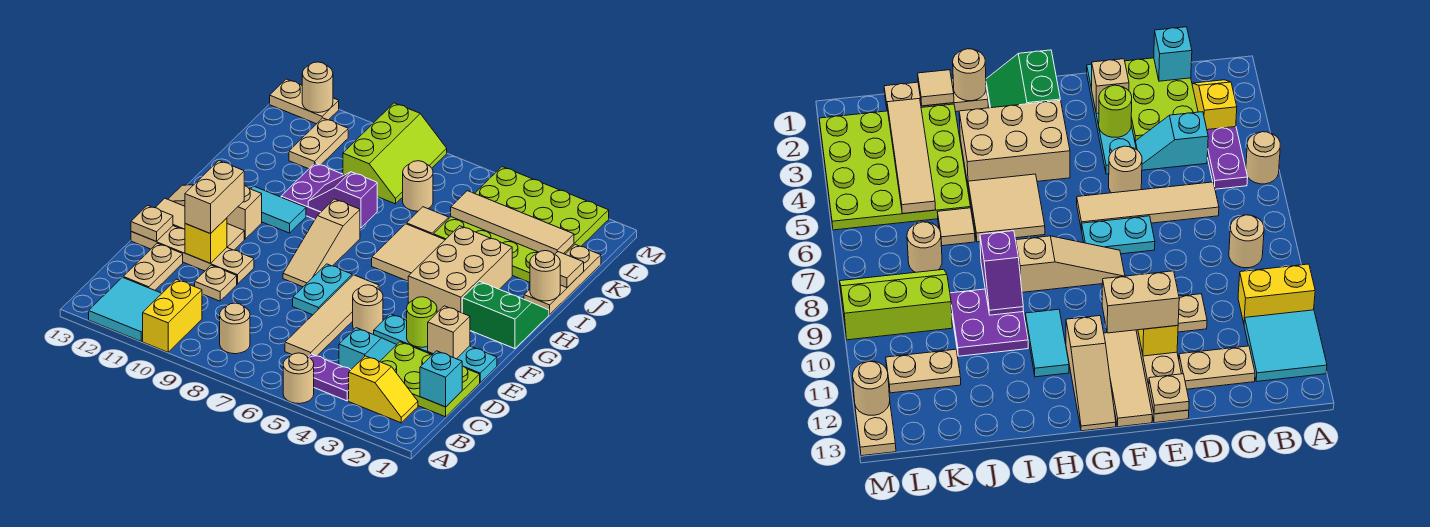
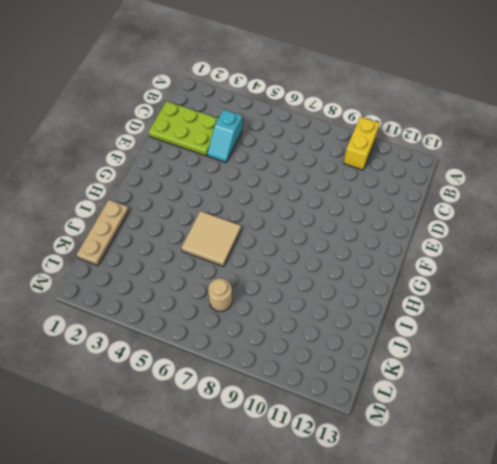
none -> tan 1x1 round brick [283,353,314,404]
none -> cyan 2x2 tile [89,277,162,341]
none -> yellow 1x2 slope [349,356,418,423]
none -> purple 1x2 plate [309,354,350,401]

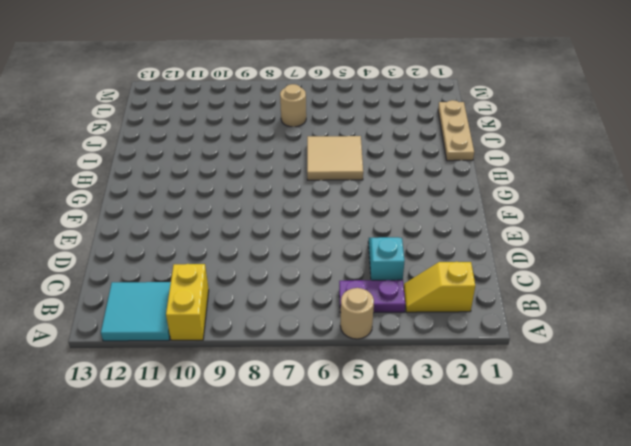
yellow 1x2 slope [404,262,475,312] -> yellow 1x2 slope turned to [349,356,418,423]
none -> tan 1x1 round brick [220,303,250,354]
none -> lime 2x3 plate [380,342,480,417]
none -> tan 1x4 tile [285,275,379,357]
none -> tan 1x2 plate [123,243,183,290]

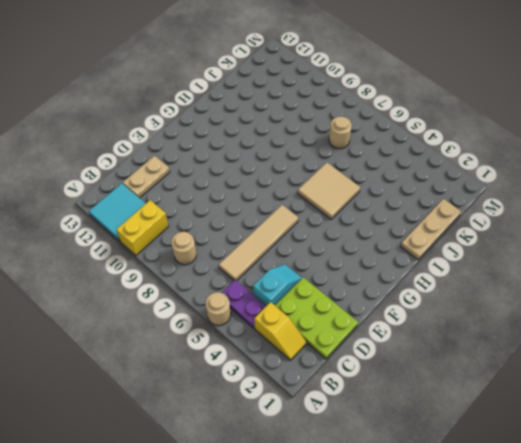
none -> tan 1x1 plate [195,265,237,301]
none -> cyan 1x4 plate [374,314,497,382]
none -> tan 1x1 round brick [353,285,383,334]
none -> cyan 1x2 plate [293,264,352,315]

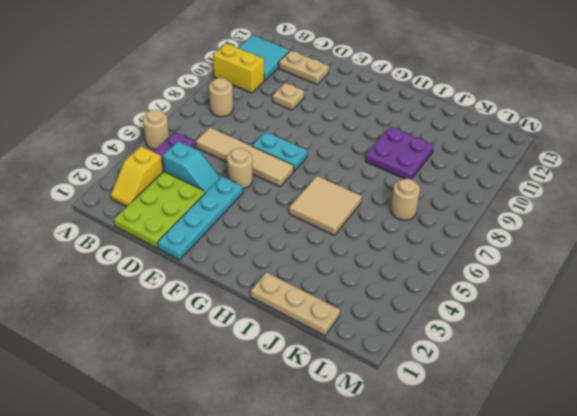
none -> tan 1x4 plate [131,226,254,284]
none -> tan 1x3 slope [283,199,360,287]
none -> tan 1x3 tile [155,198,244,250]
none -> green 2x2 slope [462,281,549,349]

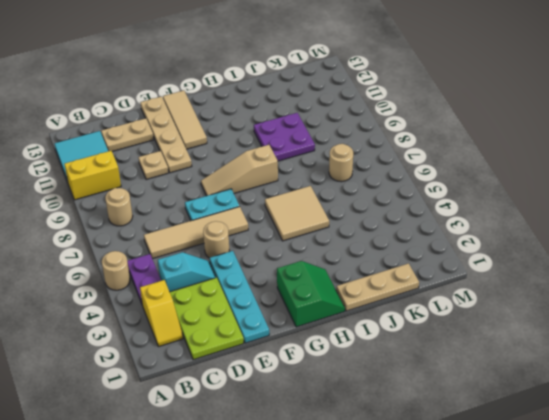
none -> tan 2x3 brick [408,226,512,313]
none -> tan 1x3 slope [168,185,262,239]
none -> cyan 1x2 tile [251,186,306,233]
none -> lime 4x4 plate [433,167,609,282]

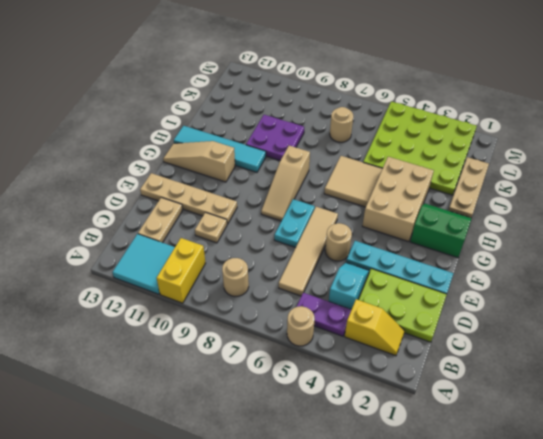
cyan 1x4 tile [174,126,266,172] -> cyan 1x2 tile [251,186,306,233]
none -> tan 1x3 tile [155,198,244,250]
none -> tan 1x1 tile [406,207,449,235]
none -> lime 2x3 slope [343,103,447,204]
none -> tan 1x2 plate [289,118,348,169]

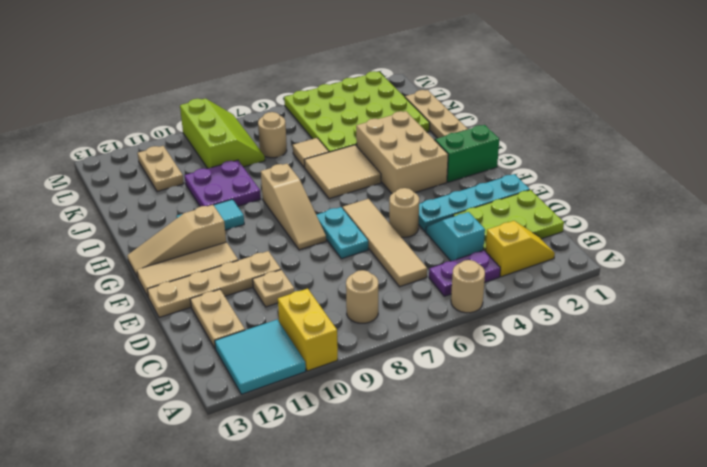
none -> tan 1x2 plate [270,79,339,124]
none -> cyan 1x1 brick [420,351,462,407]
none -> tan 1x1 brick [428,306,470,359]
none -> lime 1x1 round brick [407,297,437,347]

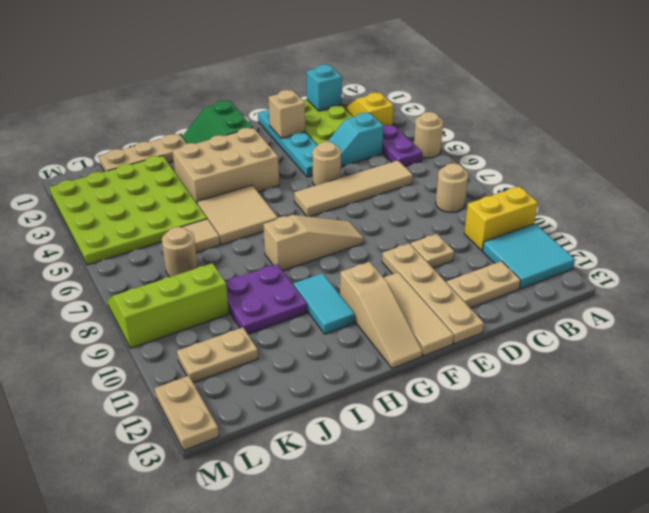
none -> cyan 1x2 plate [293,264,352,315]
none -> lime 1x1 round brick [407,297,437,347]
none -> yellow 1x1 brick [185,218,227,263]
none -> tan 1x1 plate [131,205,173,241]

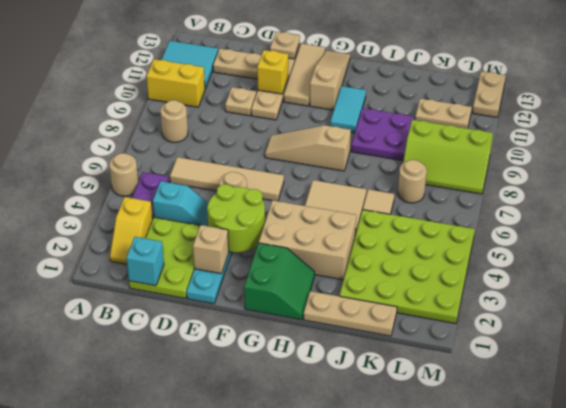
lime 2x2 round brick [207,184,265,252] -> lime 1x1 round brick [407,297,437,347]
none -> cyan 1x2 plate [293,264,352,315]
none -> tan 1x1 round brick [530,251,560,301]
none -> purple 1x2 slope [308,172,377,228]
none -> tan 1x1 tile [555,252,584,288]

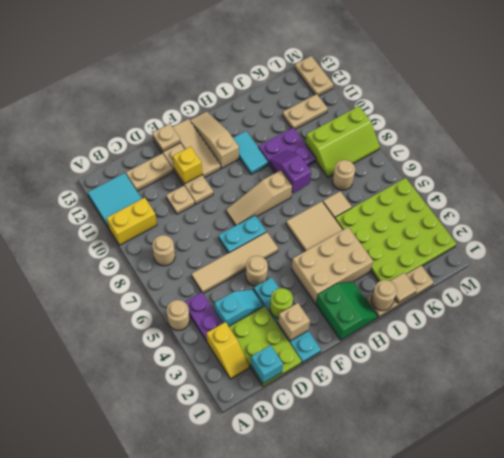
none -> tan 1x4 tile [451,191,574,254]
none -> tan 1x1 round brick [302,62,333,113]
none -> tan 1x2 brick [185,161,244,234]

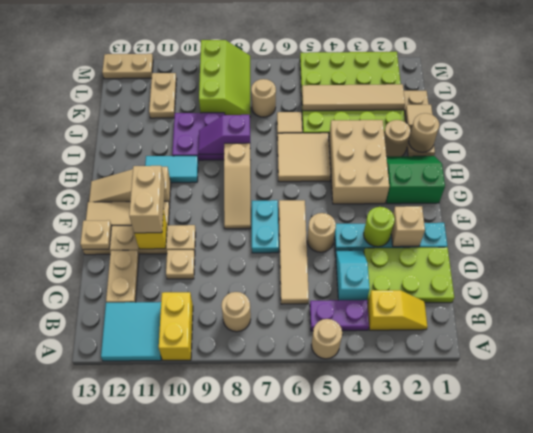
tan 1x1 round brick [384,120,411,156] -> tan 1x1 round brick moved to [302,62,333,113]
none -> cyan 1x1 brick [420,351,462,407]

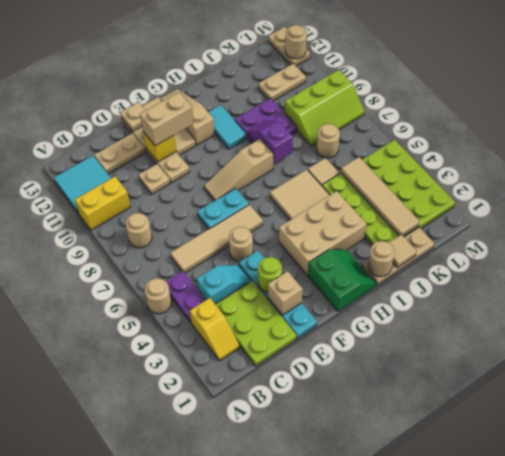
none -> cyan 1x1 brick [420,351,462,407]

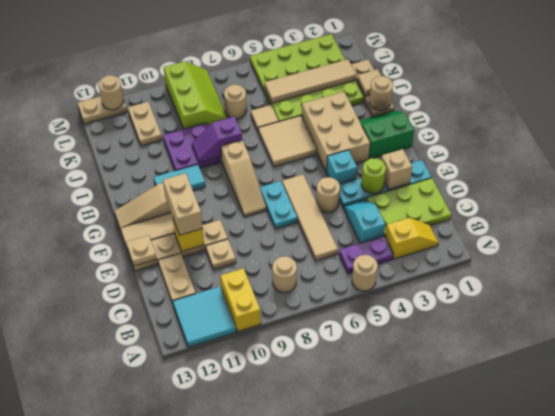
cyan 1x1 brick [326,150,357,184] -> cyan 1x1 brick moved to [420,351,462,407]

